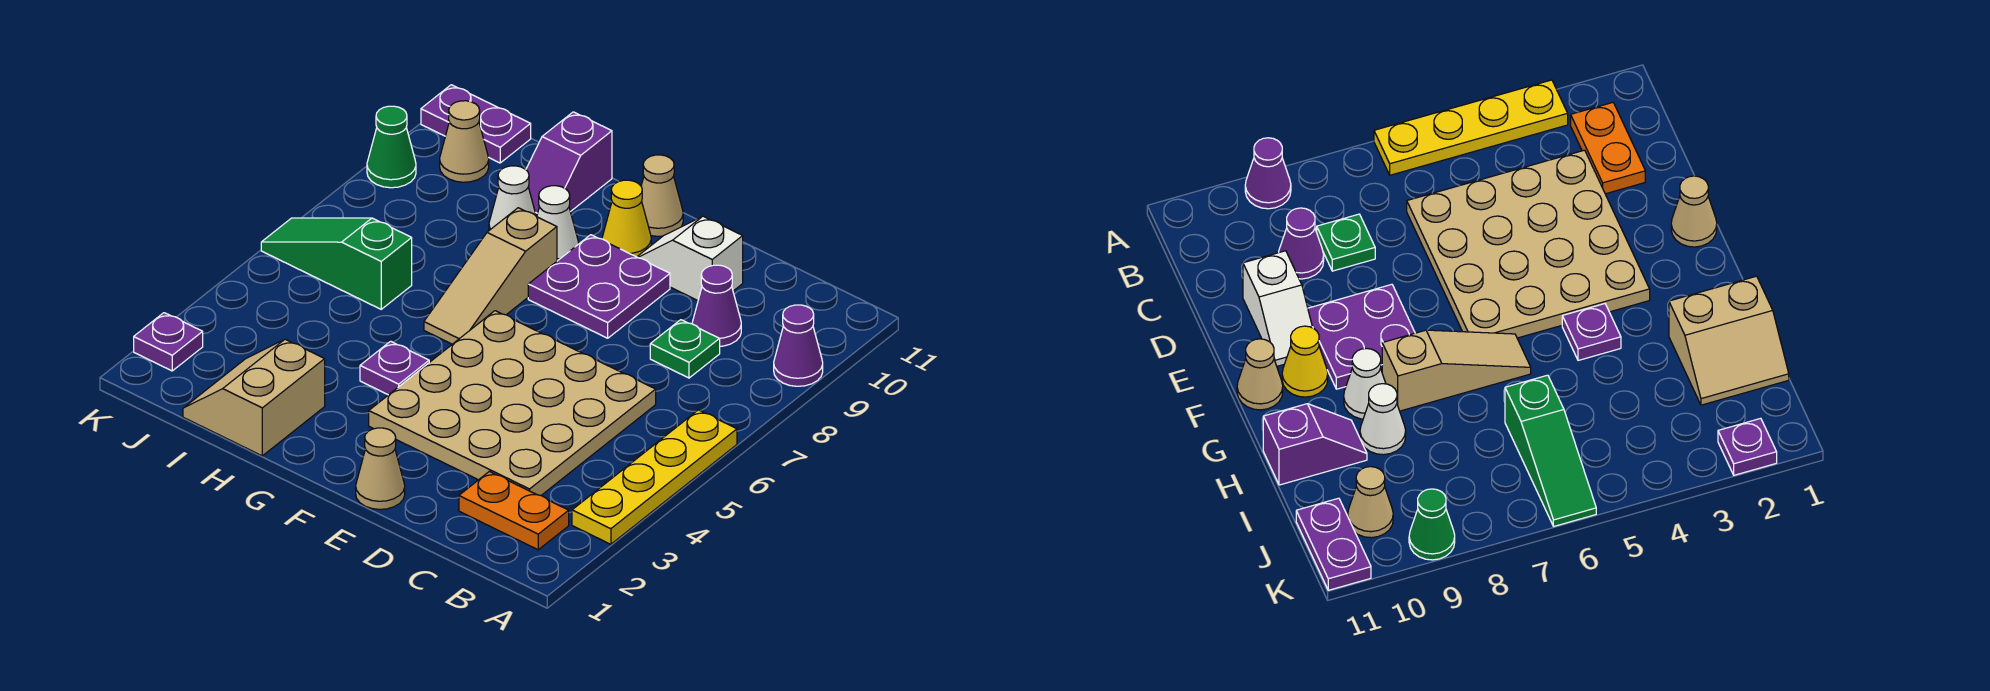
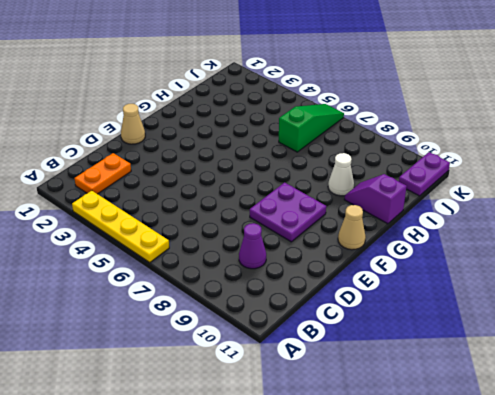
none -> purple 1x1 cone [774,305,823,386]
none -> tan 4x4 plate [369,311,656,495]
none -> green 1x1 plate [650,320,720,378]

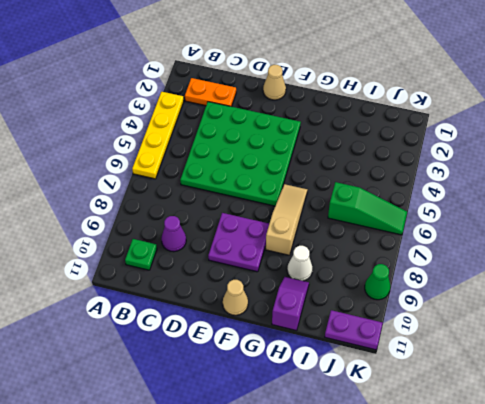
green 1x1 plate [125,239,157,270] -> green 1x1 plate moved to [650,320,720,378]
green 4x4 plate [180,102,301,206] -> tan 4x4 plate [369,311,656,495]
none -> purple 1x1 cone [774,305,823,386]
none -> white 1x2 slope [637,216,743,300]
none -> yellow 1x1 cone [602,180,651,257]

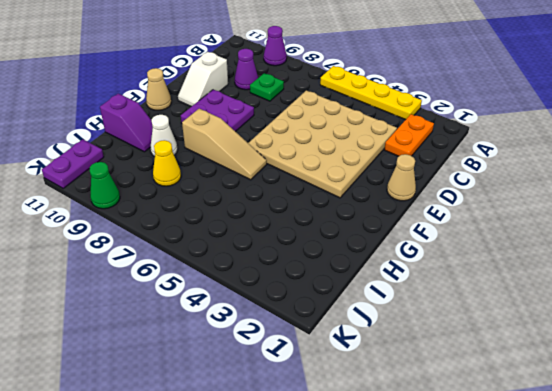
yellow 1x1 cone [153,140,181,186] -> yellow 1x1 cone moved to [602,180,651,257]
none -> purple 1x1 plate [360,341,429,395]
none -> white 1x1 cone [537,186,579,261]
none -> tan 2x2 slope [183,339,325,456]

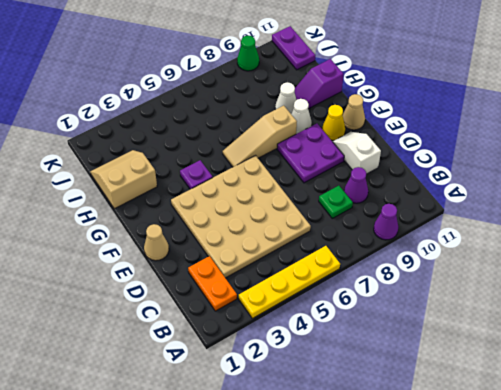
none -> green 1x3 slope [261,218,412,309]
none -> tan 1x1 cone [440,101,489,182]
none -> purple 1x1 plate [134,313,203,371]

